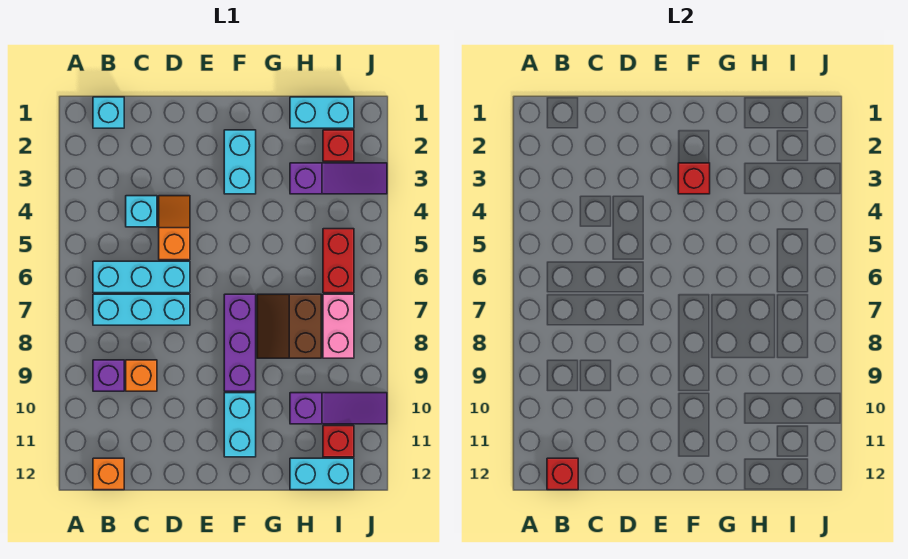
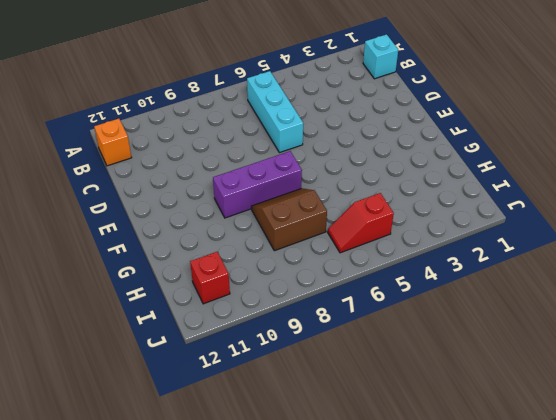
red 1x2 slope [328,193,394,253] -> red 1x2 brick [323,229,354,293]
none -> cyan 1x3 brick [93,294,190,325]
none -> purple 1x1 brick [93,360,124,391]
none -> cyan 1x1 brick [126,196,157,227]

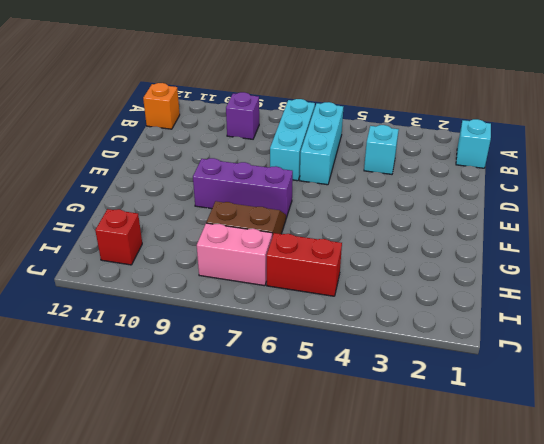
none -> orange 1x1 brick [126,360,157,391]
none -> orange 1x2 slope [159,196,190,260]
none -> cyan 1x2 brick [224,130,256,194]

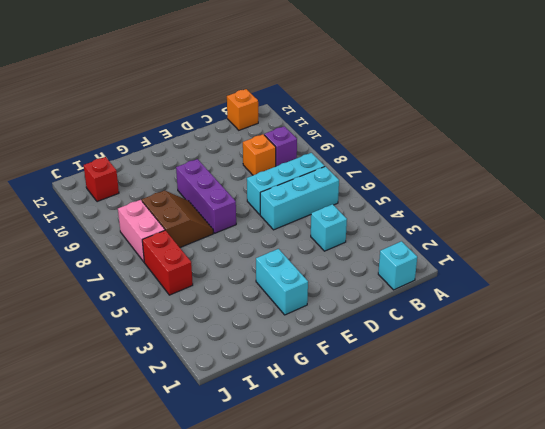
none -> orange 1x2 slope [159,196,190,260]
none -> cyan 1x2 brick [224,393,256,457]
none -> cyan 1x2 brick [290,97,354,128]

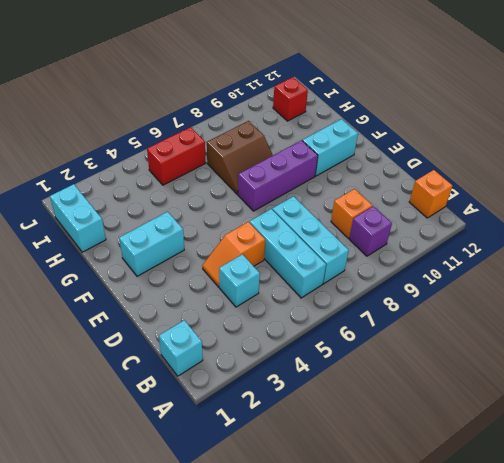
none -> purple 1x3 slope [290,163,387,194]
none -> purple 1x3 slope [290,393,387,424]
none -> cyan 1x2 brick [290,458,354,490]

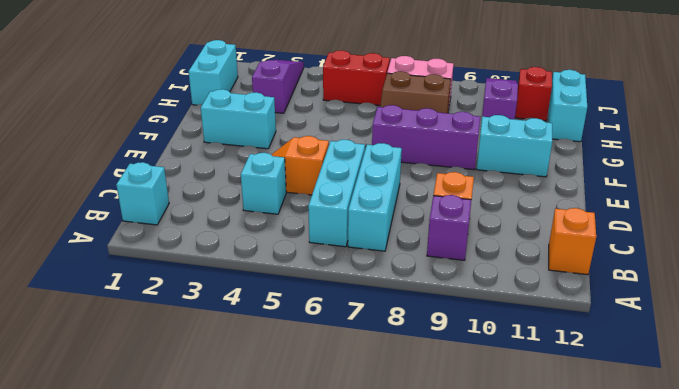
none -> red 1x1 brick [323,130,354,161]
none -> red 1x1 brick [547,458,578,490]
none -> red 1x1 brick [678,163,710,194]

